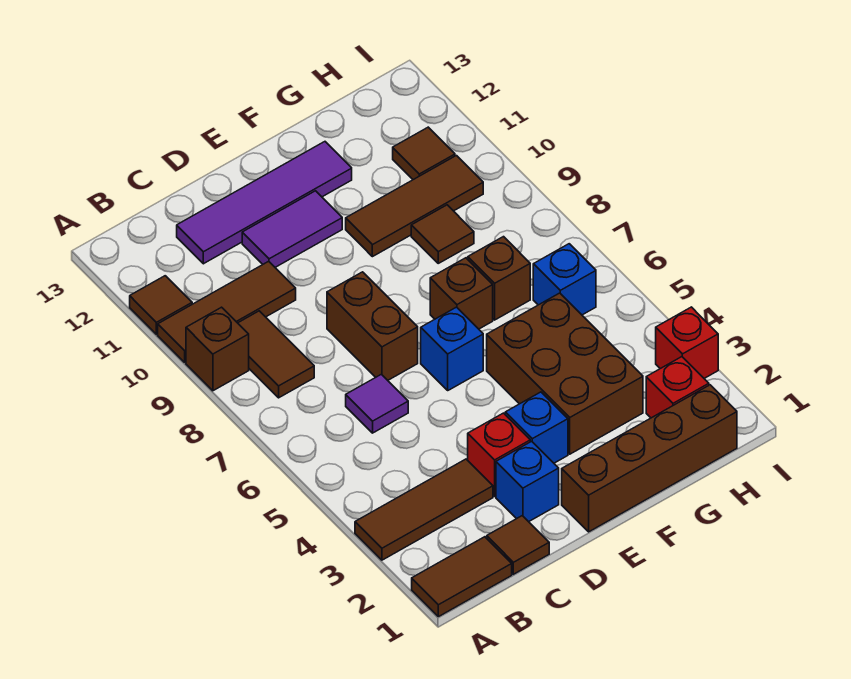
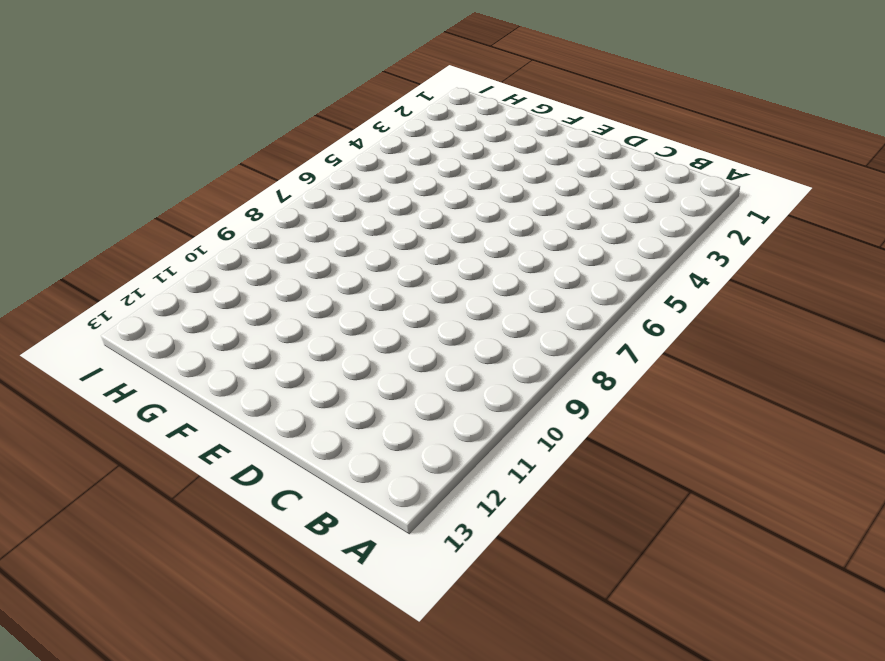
none -> brown 1x2 tile [412,537,512,617]
none -> brown 1x3 tile [355,459,493,560]
none -> brown 1x1 brick [186,307,249,391]

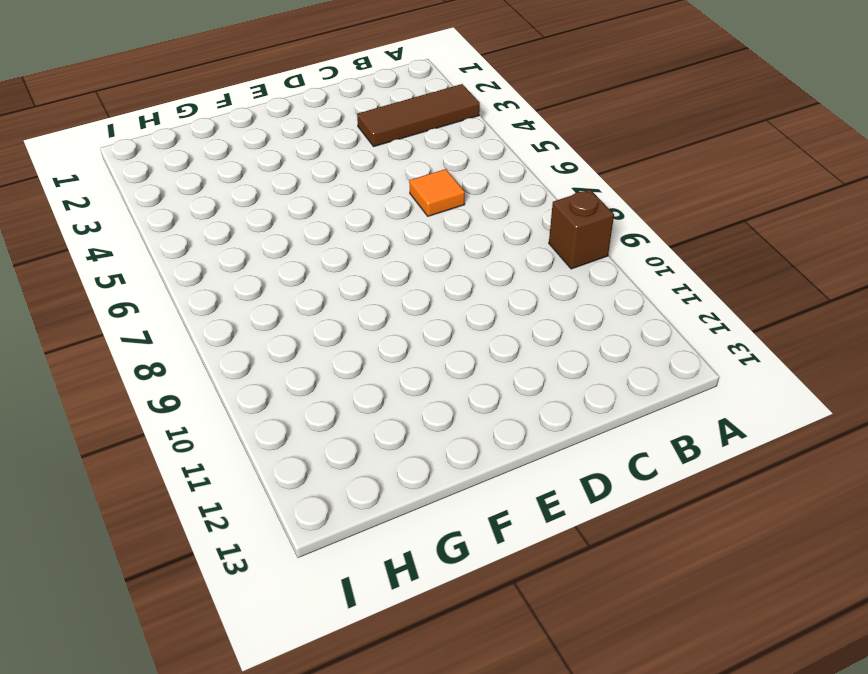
orange 1x1 tile [409,169,465,216] -> purple 1x1 tile [346,374,408,433]
none -> brown 1x2 tile [412,537,512,617]
none -> brown 1x3 tile [158,261,296,362]
none -> brown 1x1 tile [130,276,192,334]

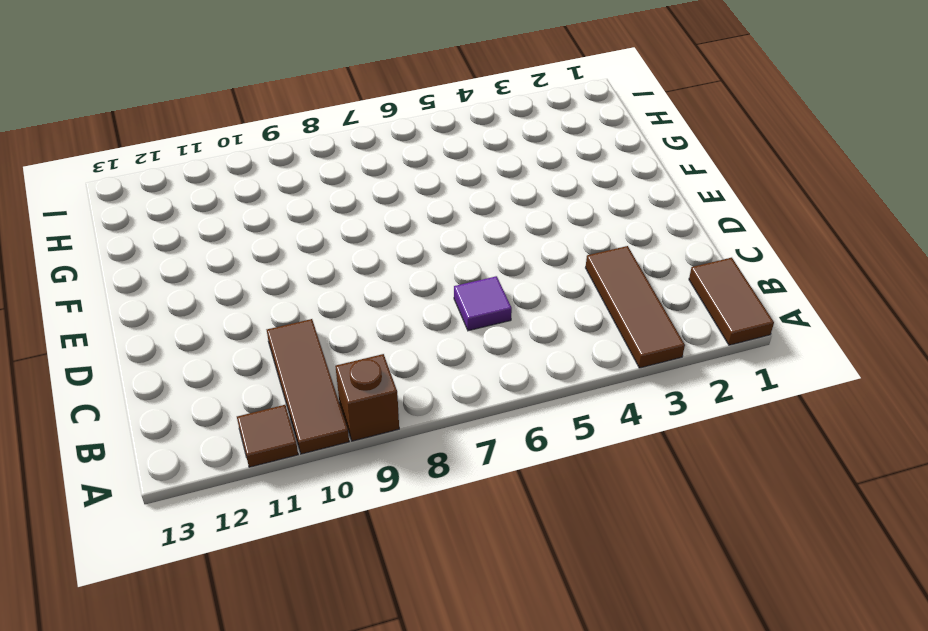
none -> brown 1x2 tile [238,311,314,398]
none -> brown 1x1 tile [487,516,549,574]
none -> purple 1x4 tile [177,142,352,264]

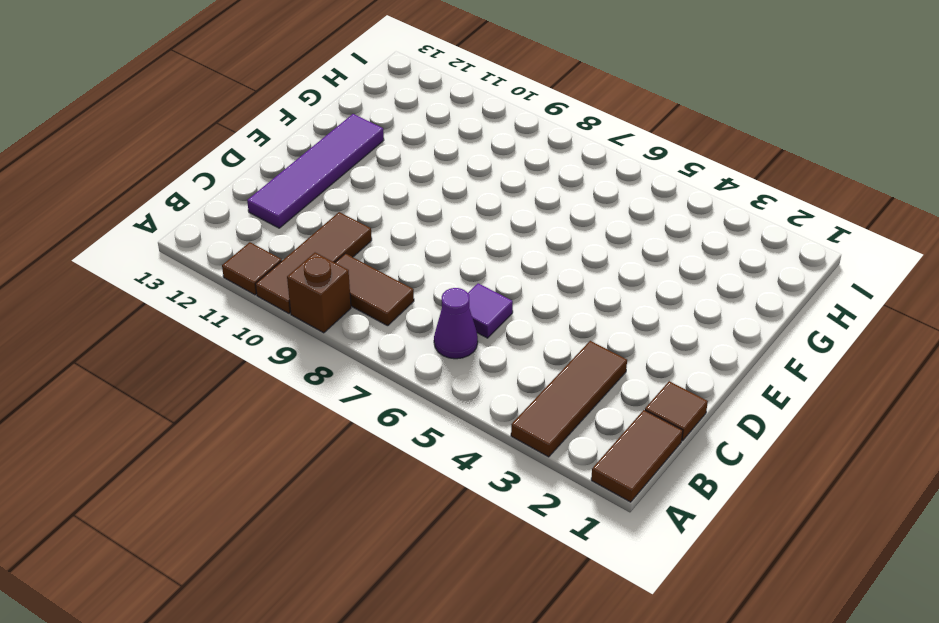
purple 1x1 cone [434,288,478,359] -> none
none -> blue 1x1 brick [496,441,559,522]
none -> red 1x1 brick [468,413,530,496]
none -> brown 1x2 brick [327,272,418,380]

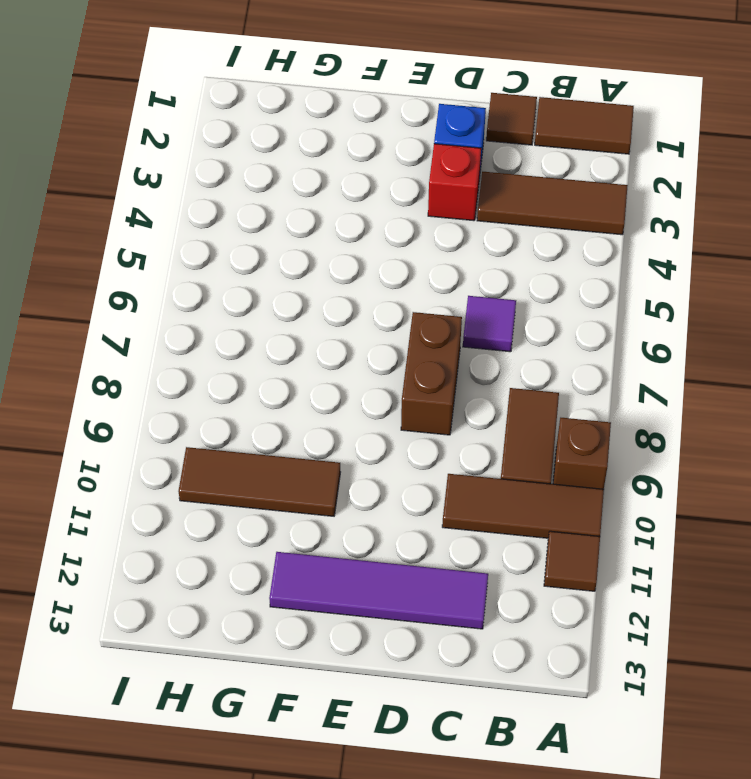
none -> purple 1x2 tile [242,191,342,267]
none -> brown 1x4 brick [562,385,737,532]
none -> blue 1x1 brick [505,392,568,463]

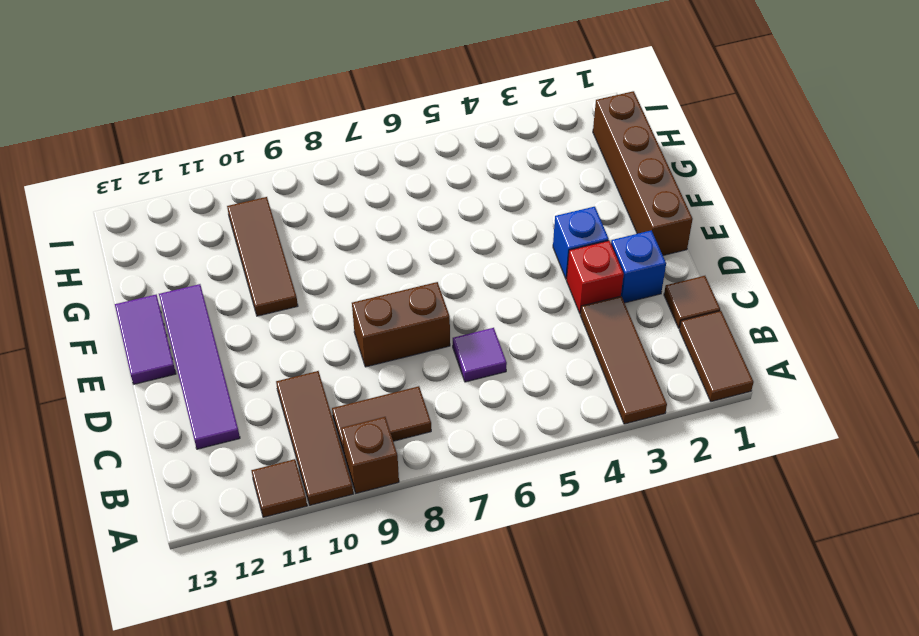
purple 1x2 tile [115,295,176,384] -> purple 1x2 tile moved to [242,191,342,267]
none -> blue 1x1 brick [421,307,483,390]
none -> brown 2x3 brick [487,293,643,454]
none -> brown 1x1 brick [430,258,493,329]

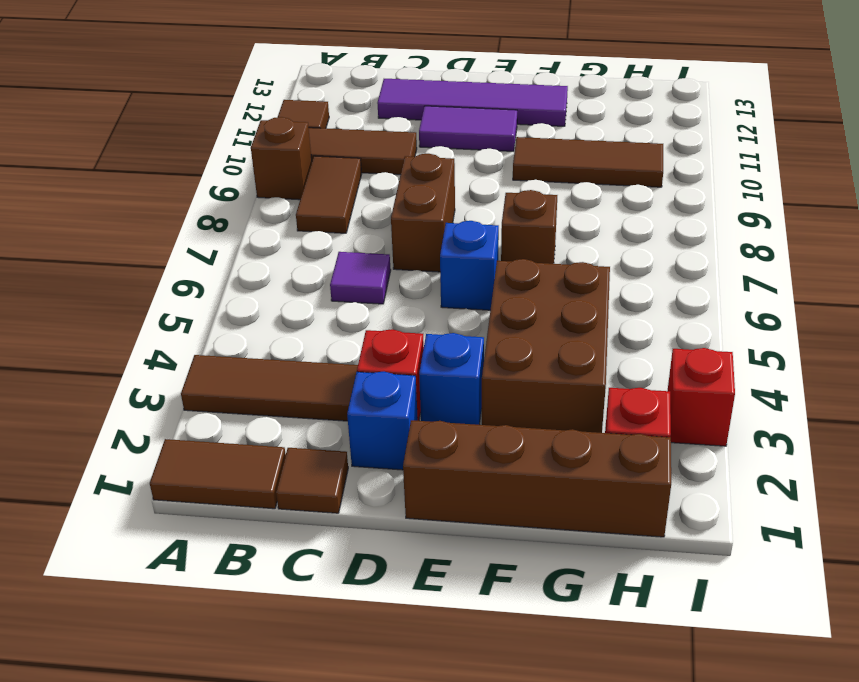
none -> brown 1x1 brick [468,237,530,320]
none -> brown 1x1 tile [411,205,474,263]
none -> blue 1x1 brick [533,244,596,315]

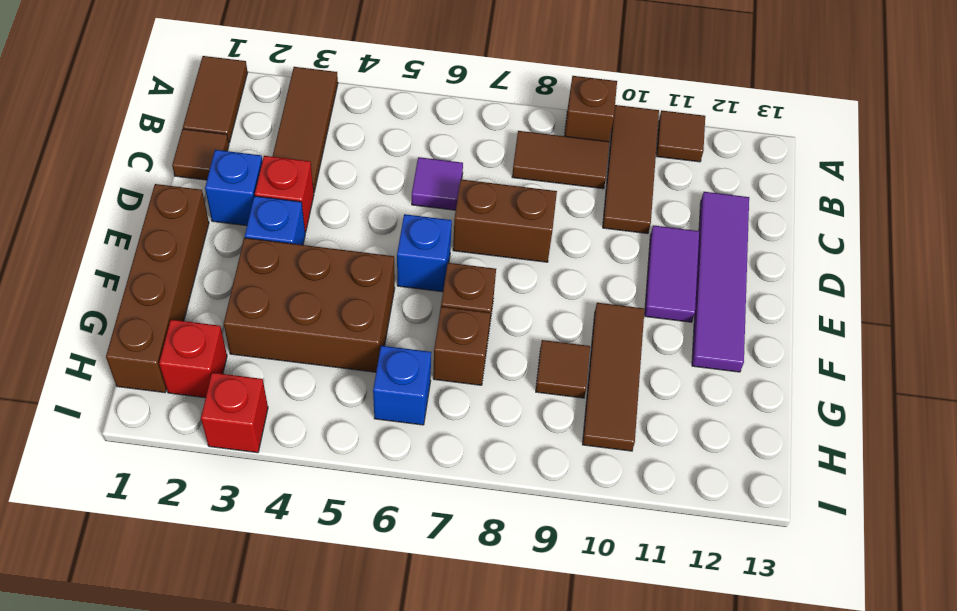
none -> brown 1x1 tile [393,127,455,180]

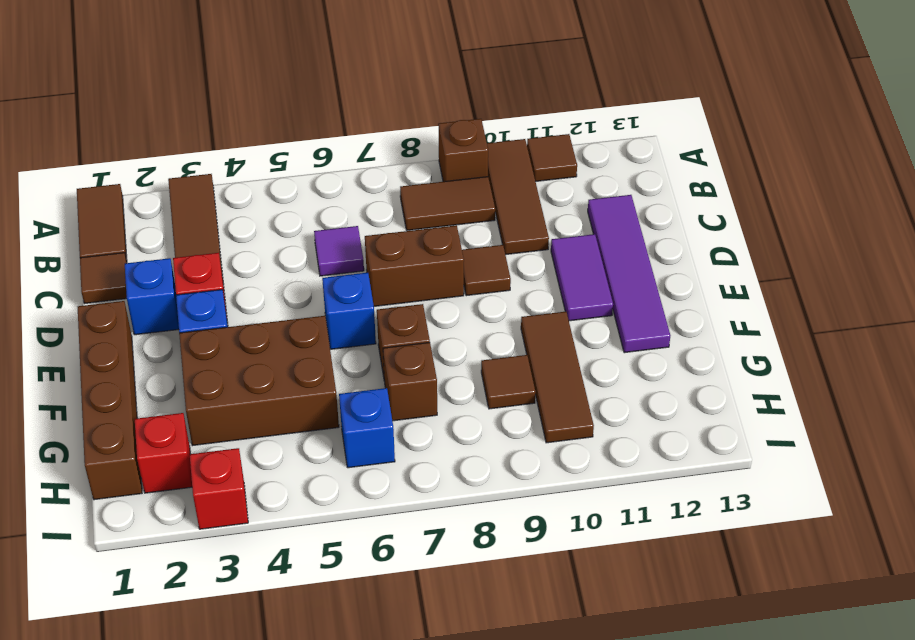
brown 1x1 tile [462,245,511,296] -> brown 1x1 tile moved to [393,127,455,180]

